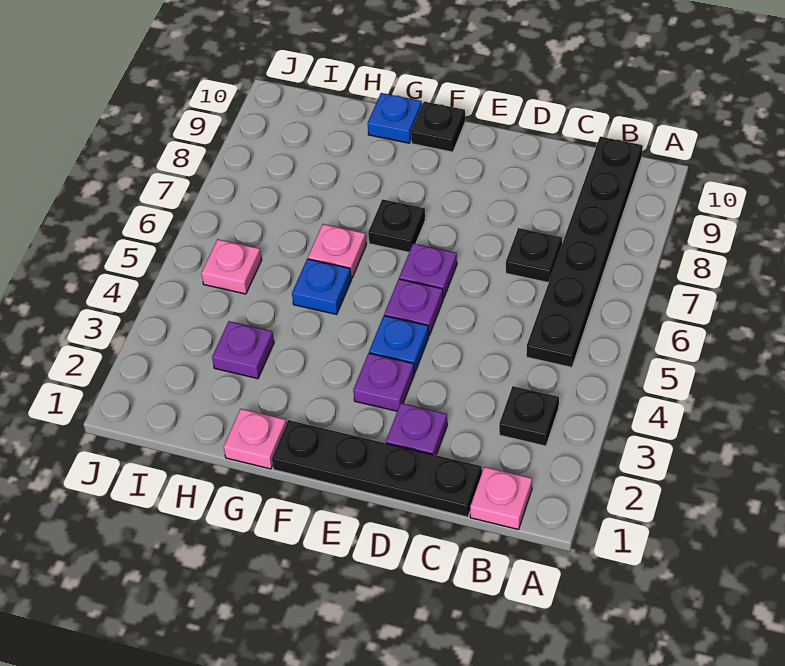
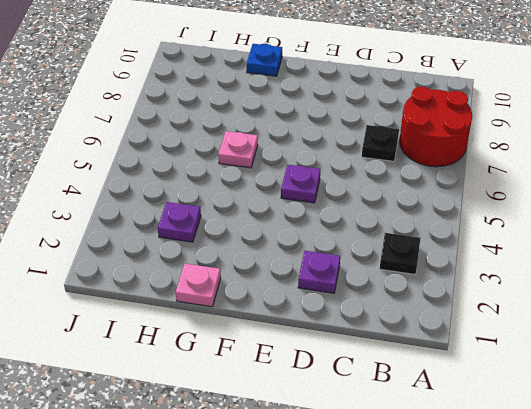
red 2x2 round brick [400,87,472,167] -> black 1x6 plate [526,137,643,367]
none -> pink 1x1 plate [470,467,532,529]
none -> black 1x4 plate [272,420,482,517]
none -> purple 1x1 plate [353,353,414,411]

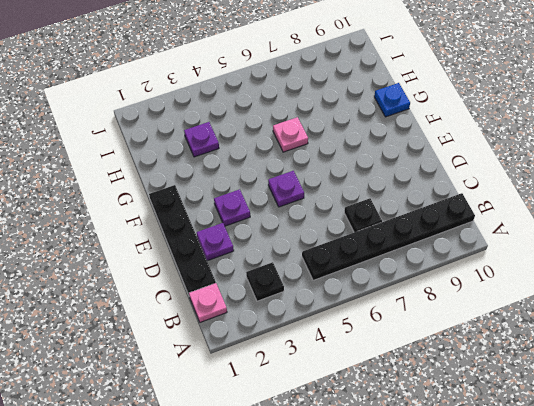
none -> blue 1x1 plate [369,316,429,373]
none -> purple 1x1 plate [399,243,457,299]
none -> black 1x1 plate [368,199,425,252]

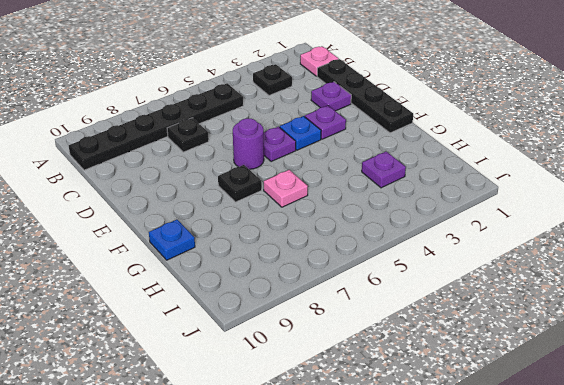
purple 1x1 round brick [233,118,264,169] -> purple 1x1 plate [399,243,457,299]
none -> black 1x1 plate [411,102,465,152]
none -> pink 1x1 plate [224,409,286,469]
none -> blue 1x1 plate [292,259,351,314]

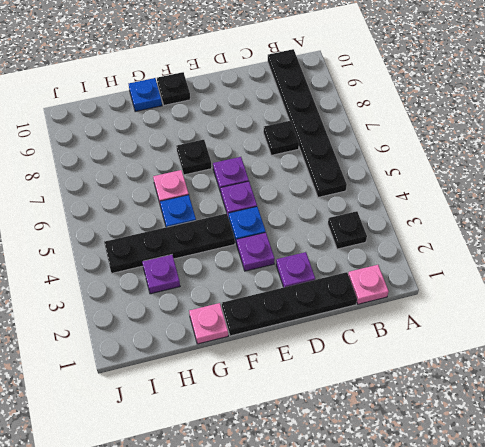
black 1x4 plate [104,213,235,273] -> none
none -> pink 1x1 plate [201,239,262,294]

